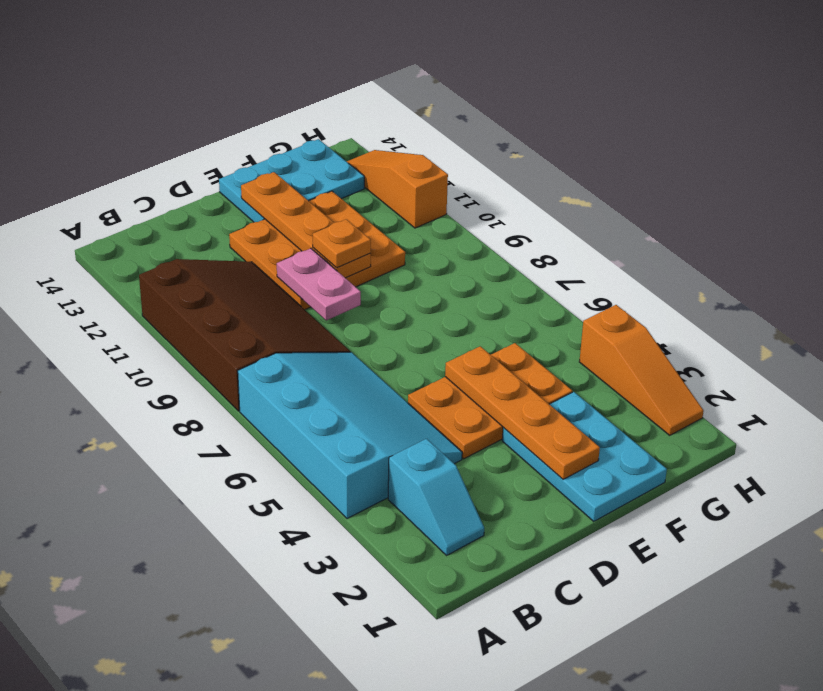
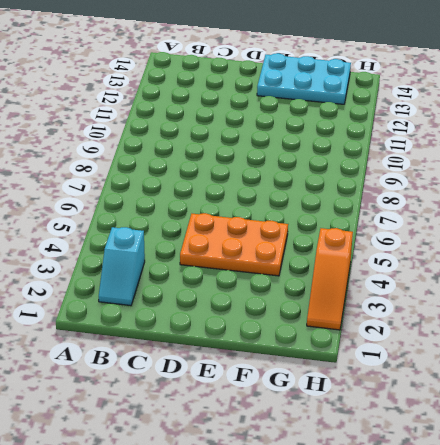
none -> cyan 3x4 slope [238,352,462,519]
none -> brown 3x4 slope [139,259,351,411]
none -> orange 3x3 plate [229,191,405,310]

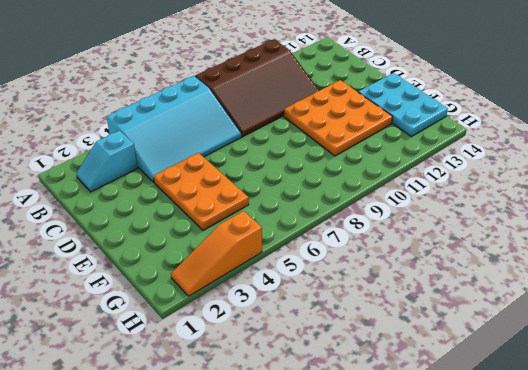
none -> cyan 2x3 plate [502,392,667,521]
none -> orange 1x3 slope [346,150,448,228]
none -> pink 1x2 plate [277,249,361,321]

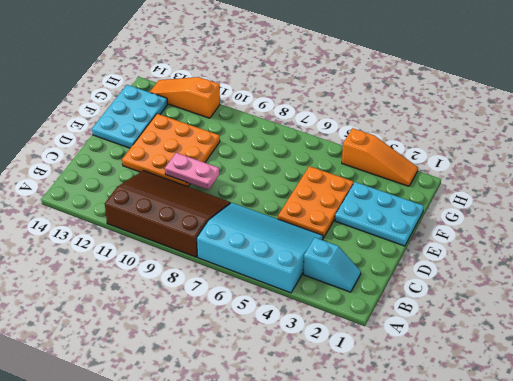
none -> orange 1x4 plate [445,346,600,479]
none -> orange 1x4 plate [241,172,371,278]
none -> orange 1x1 plate [313,219,371,268]

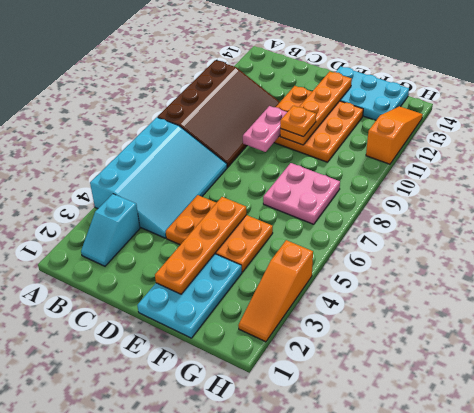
pink 2x2 plate [263,163,340,224] -> none

